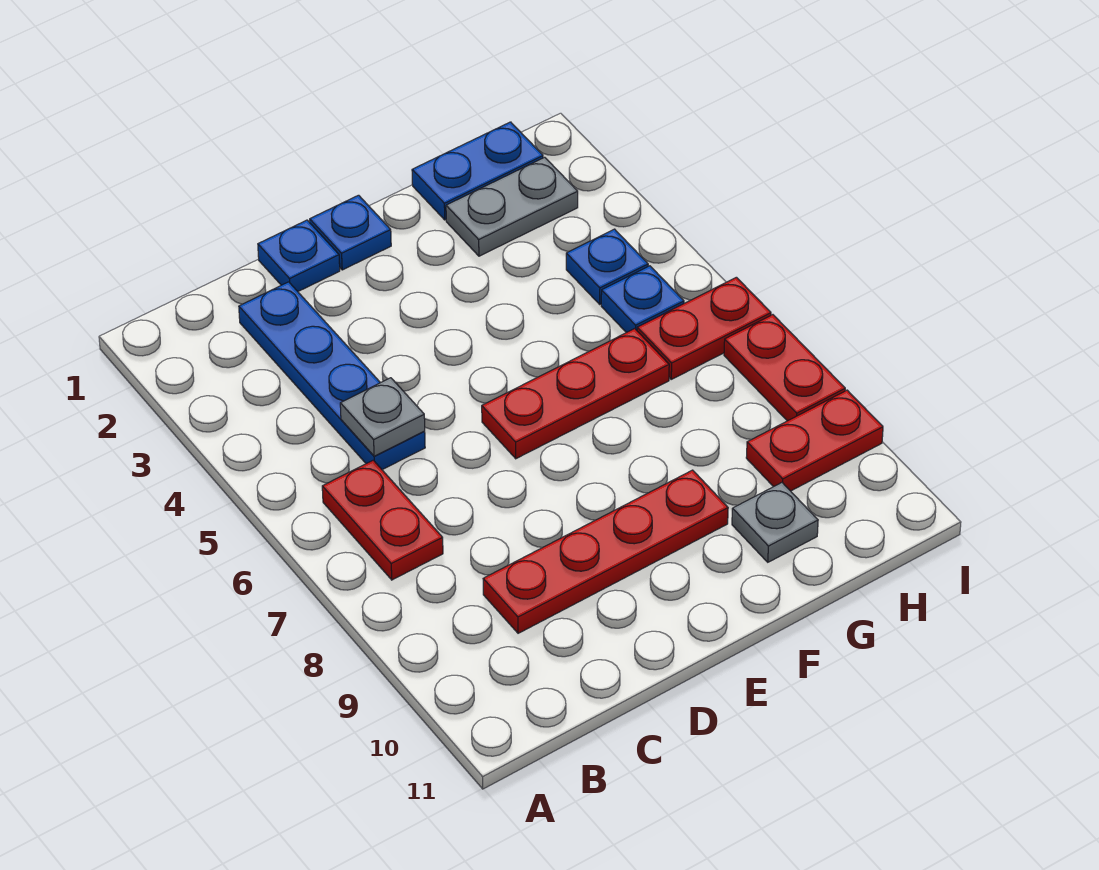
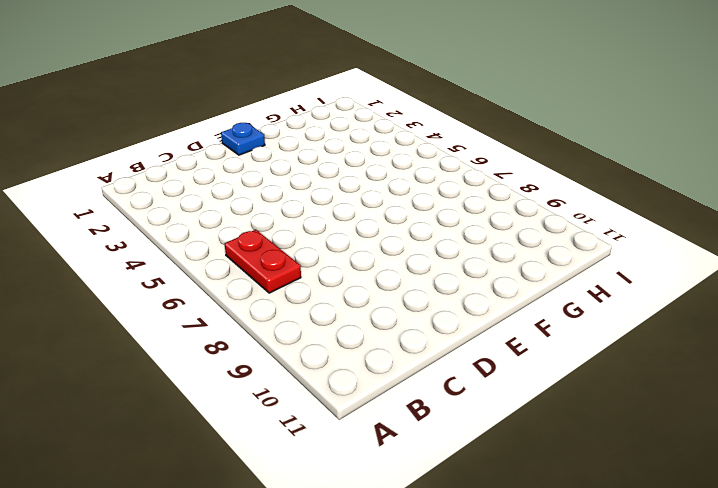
none -> blue 1x4 plate [239,282,425,470]
none -> red 1x4 plate [483,470,728,633]
none -> blue 1x1 plate [258,220,340,291]

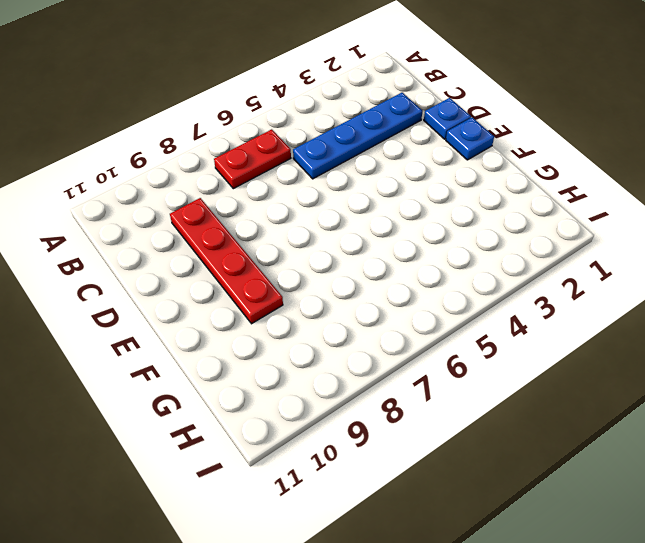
none -> red 1x3 plate [482,329,669,459]
none -> blue 1x2 plate [412,122,543,220]
none -> grey 1x2 plate [446,157,578,256]

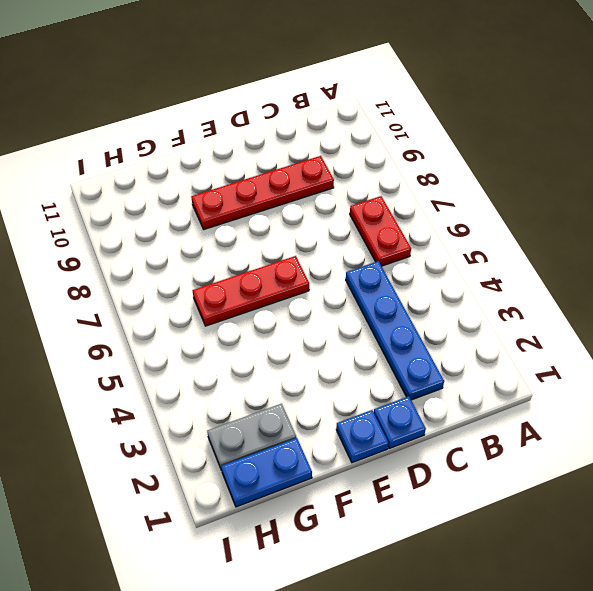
none -> grey 1x1 plate [732,483,818,562]
none -> blue 1x1 plate [566,229,648,304]
none -> blue 1x1 plate [601,266,684,333]

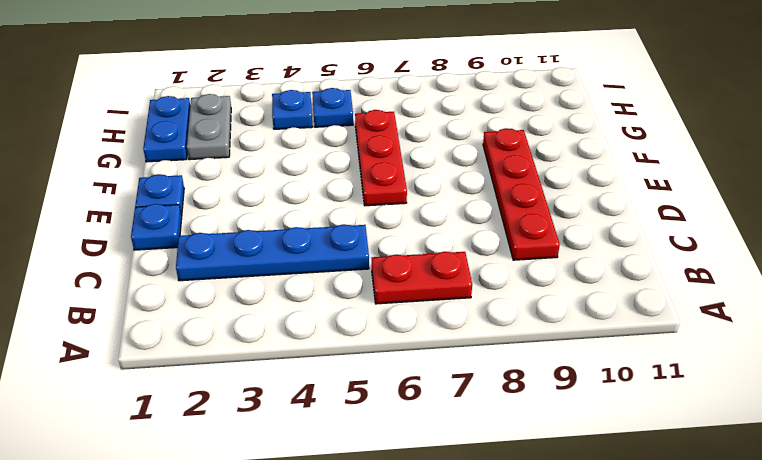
none -> grey 1x1 plate [732,483,818,562]
none -> red 1x2 plate [637,277,771,379]
none -> red 1x2 plate [746,390,883,491]

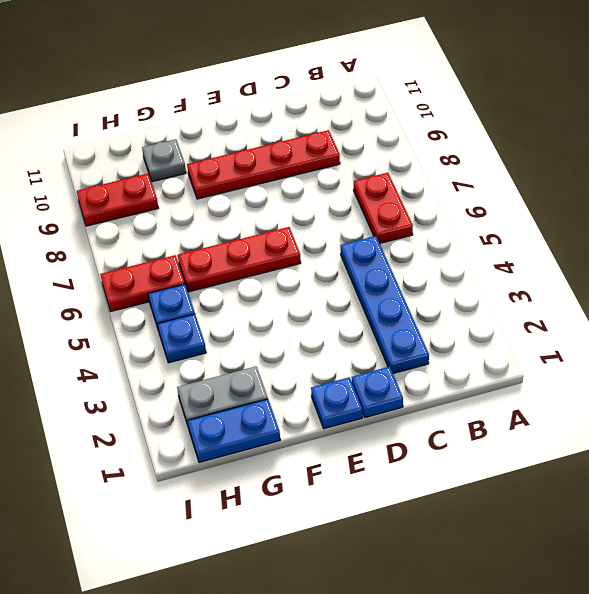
none -> red 1x2 plate [724,315,845,421]
none -> grey 1x1 plate [340,378,425,456]

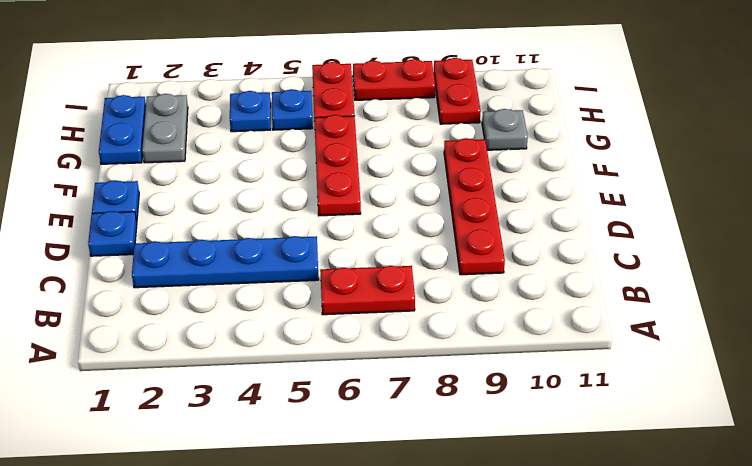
none -> grey 1x1 plate [340,378,425,456]

